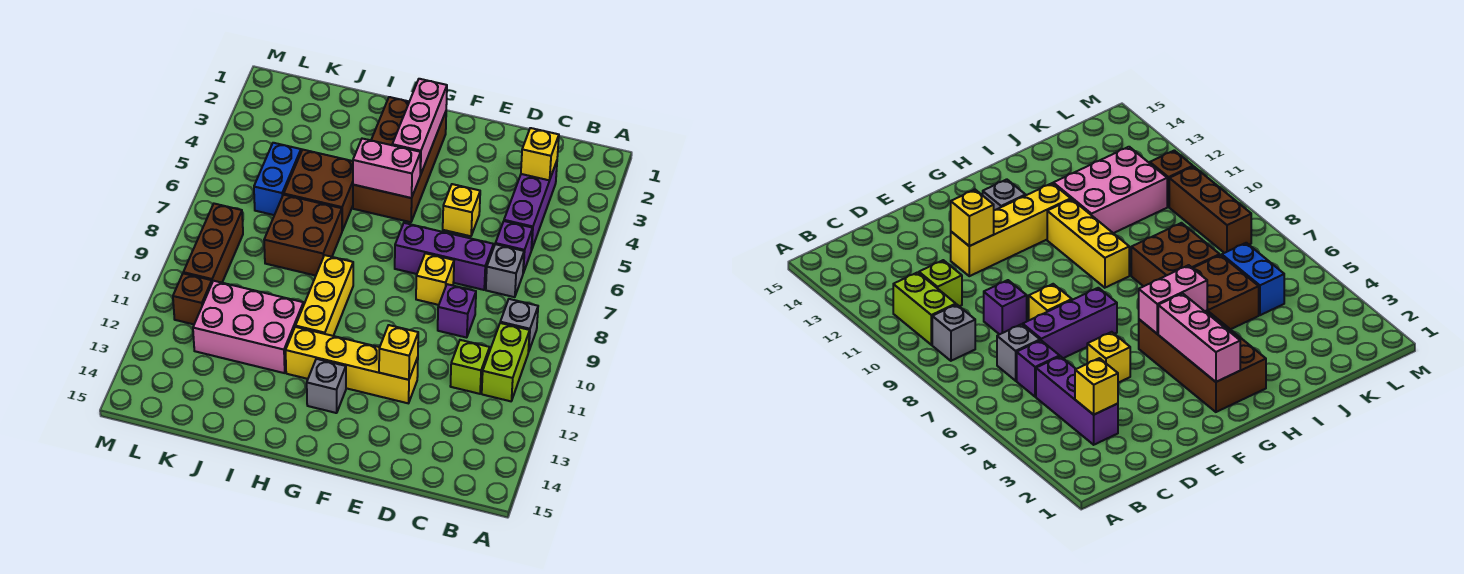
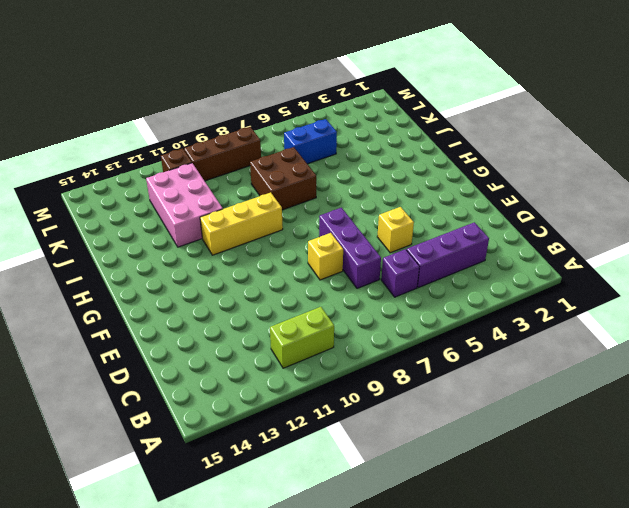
none -> grey 1x1 brick [500,299,538,352]
none -> grey 1x1 brick [486,244,524,297]
none -> lime 1x1 brick [450,340,490,394]

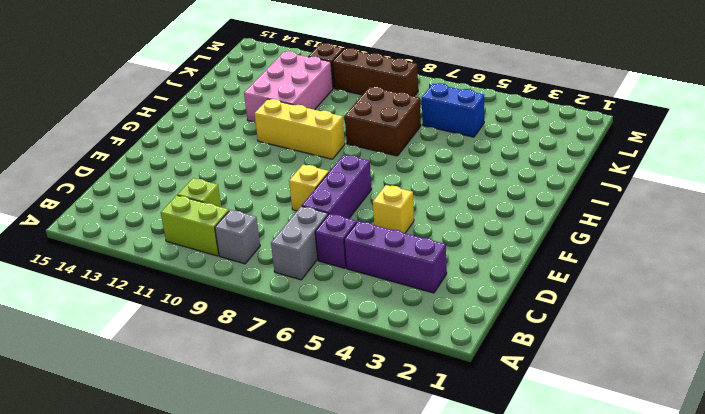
grey 1x2 brick [271,206,328,280] -> grey 1x1 brick [486,244,524,297]
none -> purple 1x1 brick [438,284,476,338]
none -> yellow 1x4 brick [286,327,418,403]
none -> brown 2x4 brick [353,97,446,222]

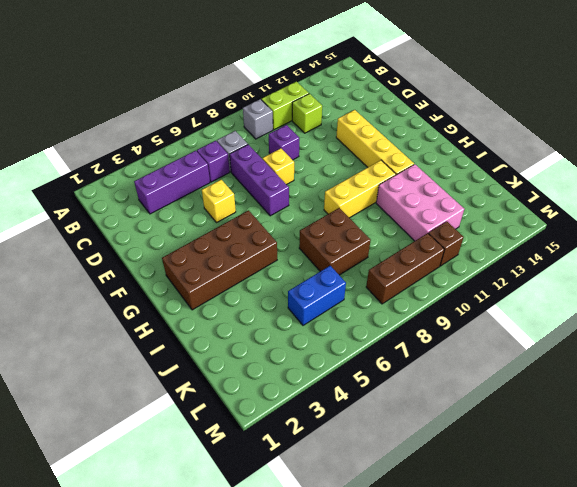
none -> grey 1x1 brick [307,359,346,413]
none -> brown 2x2 brick [284,150,353,231]
none -> yellow 1x1 brick [521,128,559,180]

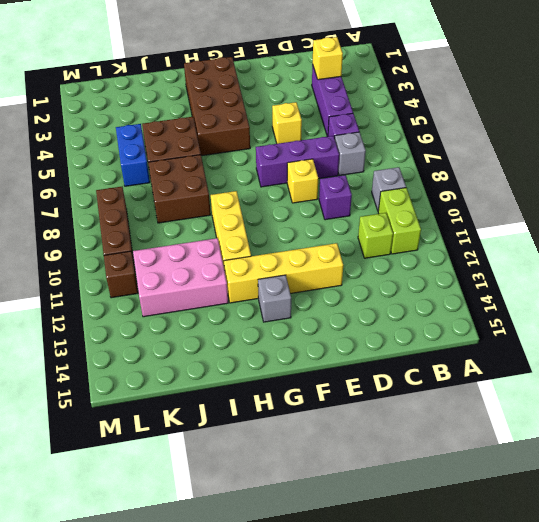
none -> yellow 1x1 brick [379,325,418,380]
none -> pink 1x3 brick [392,79,447,175]
none -> pink 1x2 brick [353,139,421,198]

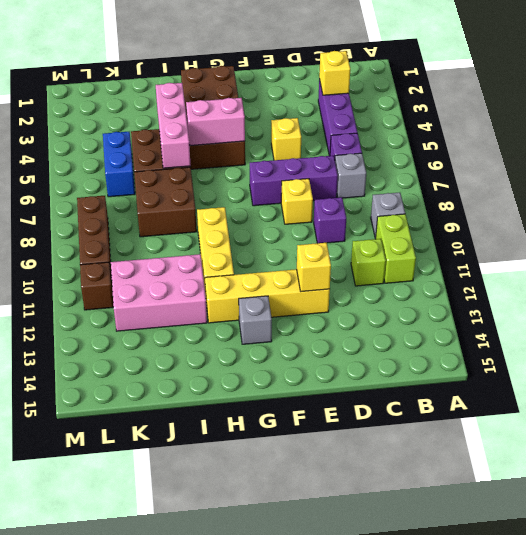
pink 1x3 brick [156,83,191,168] -> pink 1x3 brick moved to [392,79,447,175]

